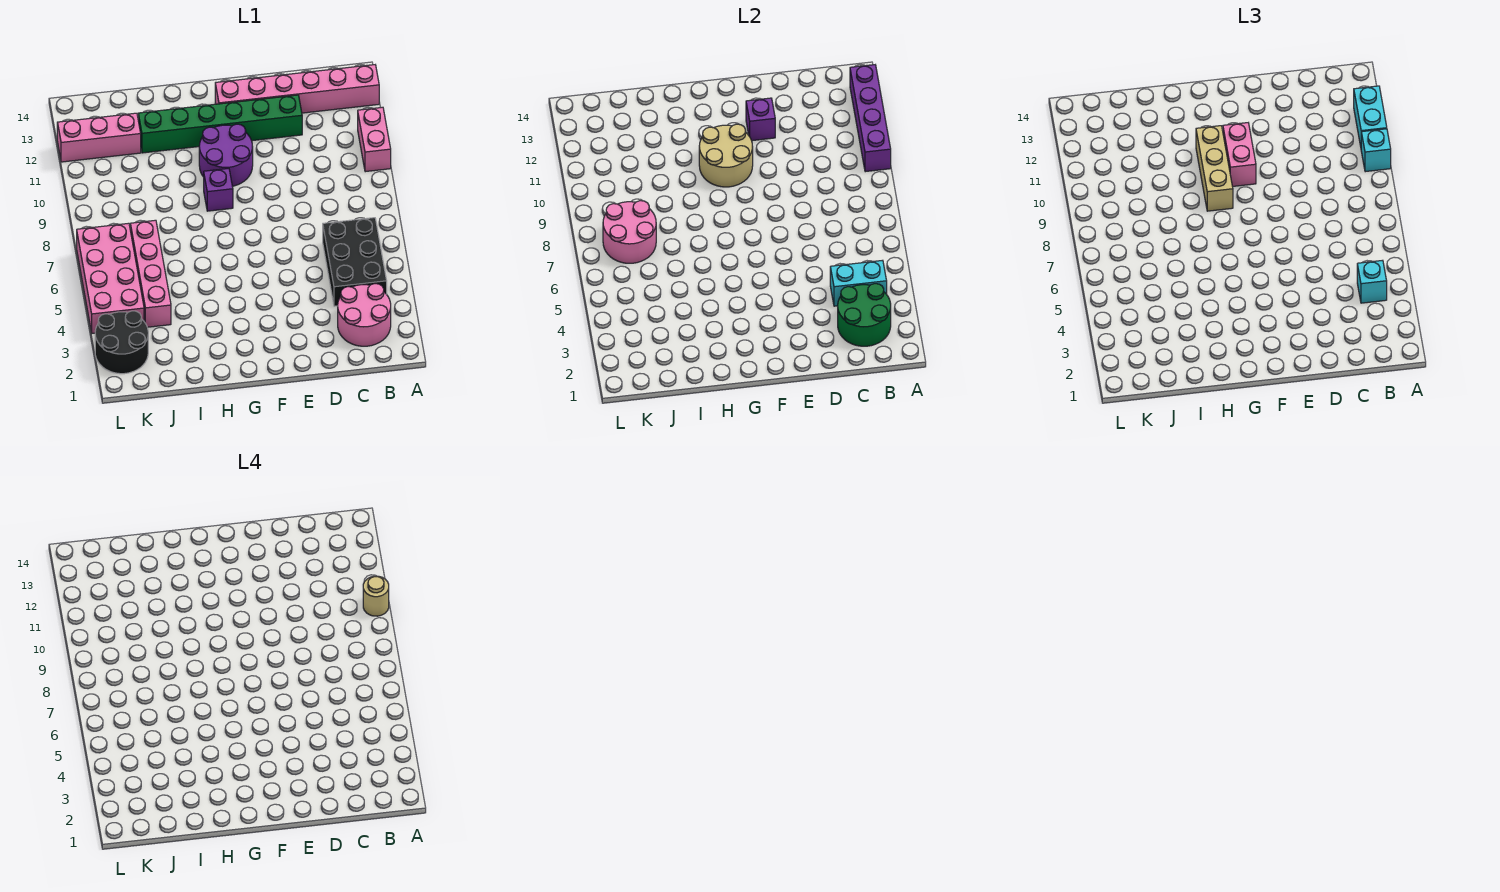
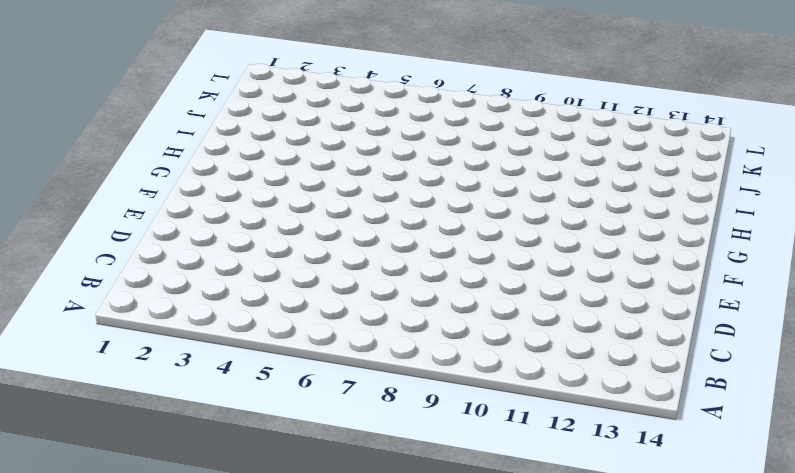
none -> pink 1x2 brick [358,107,391,172]
none -> pink 1x6 brick [215,65,379,113]
none -> pink 2x2 round brick [338,284,391,346]

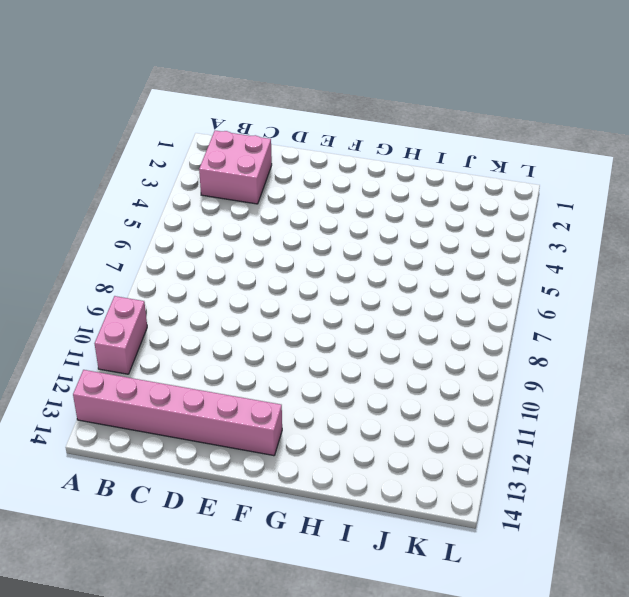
pink 2x2 brick [199,131,272,204] -> pink 2x2 round brick [338,284,391,346]
none -> black 2x3 brick [323,218,387,306]
none -> green 1x6 brick [138,95,302,153]
none -> purple 2x2 round brick [199,124,253,186]

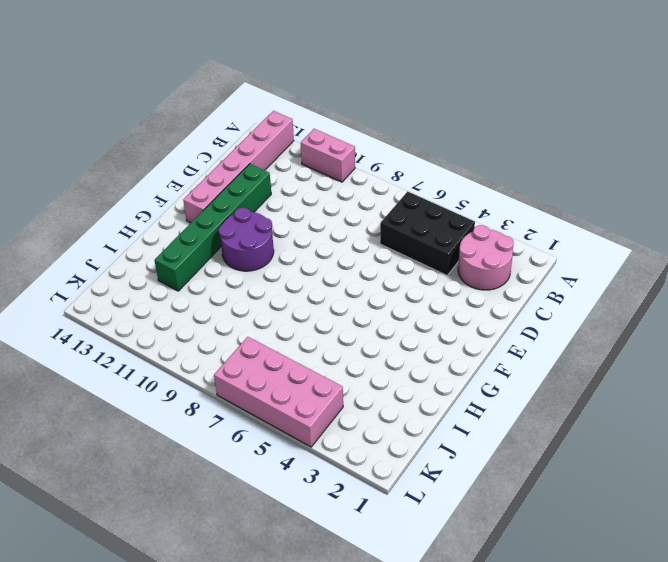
none -> purple 1x1 brick [204,168,233,211]
none -> pink 1x4 brick [130,220,171,327]
none -> pink 1x3 brick [57,113,141,162]

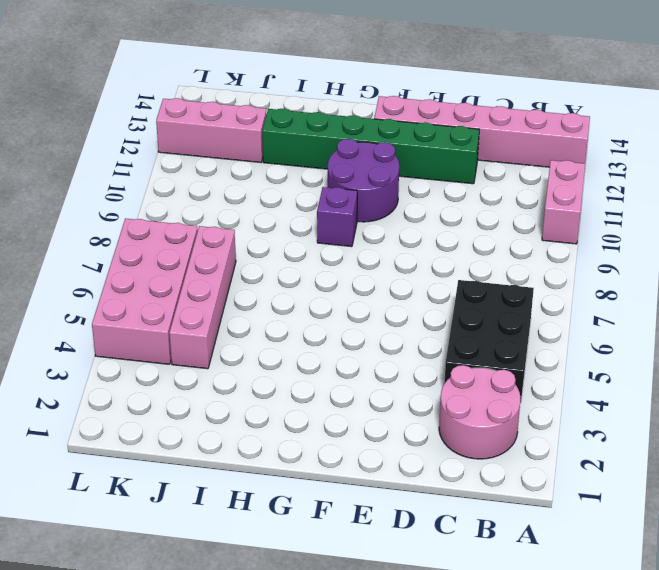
none -> black 2x2 round brick [95,311,148,374]
none -> purple 1x4 brick [850,65,891,172]
none -> green 2x2 round brick [838,284,891,346]

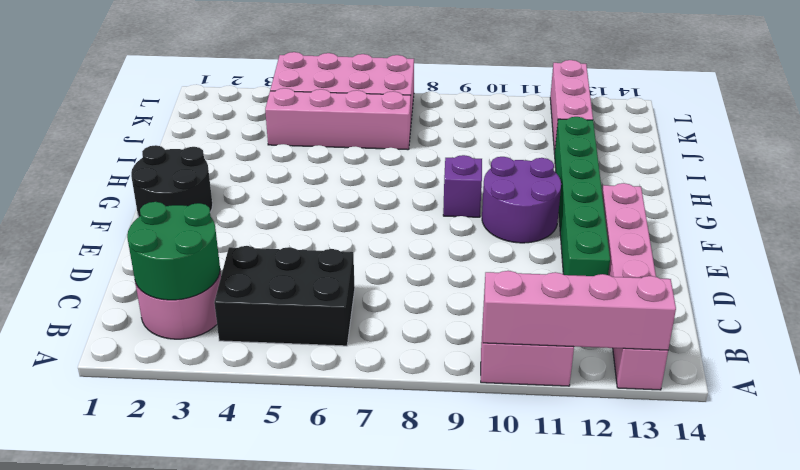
pink 1x4 brick [483,271,676,350] -> purple 1x4 brick [850,65,891,172]
black 2x2 round brick [131,145,213,217] -> black 2x2 round brick moved to [95,311,148,374]
none -> cyan 1x2 brick [830,260,887,306]
none -> purple 1x1 brick [746,98,775,141]
none -> tan 2x2 round brick [699,124,753,187]

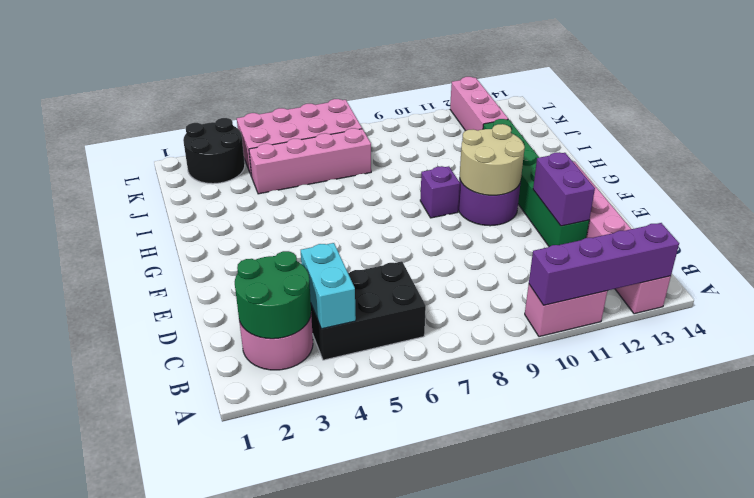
purple 1x2 brick [533,152,595,226] -> purple 1x1 brick [746,98,775,141]
none -> pink 2x2 round brick [603,201,656,263]
none -> cyan 1x1 brick [1361,129,1391,172]
none -> cyan 1x2 brick [1354,86,1387,146]

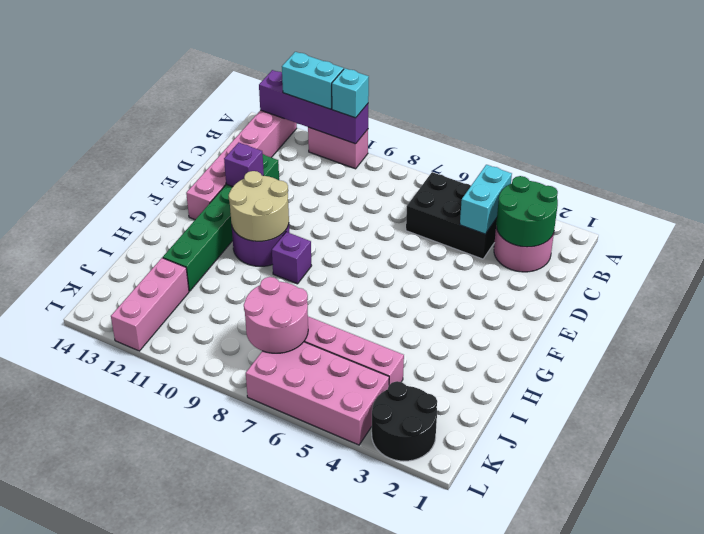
none -> cyan 1x1 brick [1357,260,1387,303]
none -> pink 1x2 brick [1223,123,1256,186]
none -> tan 1x3 brick [1196,126,1233,211]

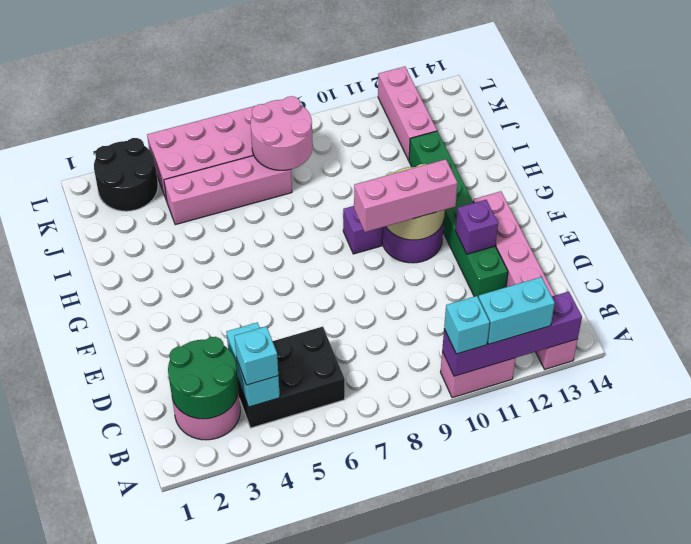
pink 1x3 brick [354,159,458,232] -> pink 1x2 brick [1223,123,1256,186]
none -> tan 1x3 brick [1196,126,1233,211]
none -> tan 1x1 round brick [363,576,389,616]

